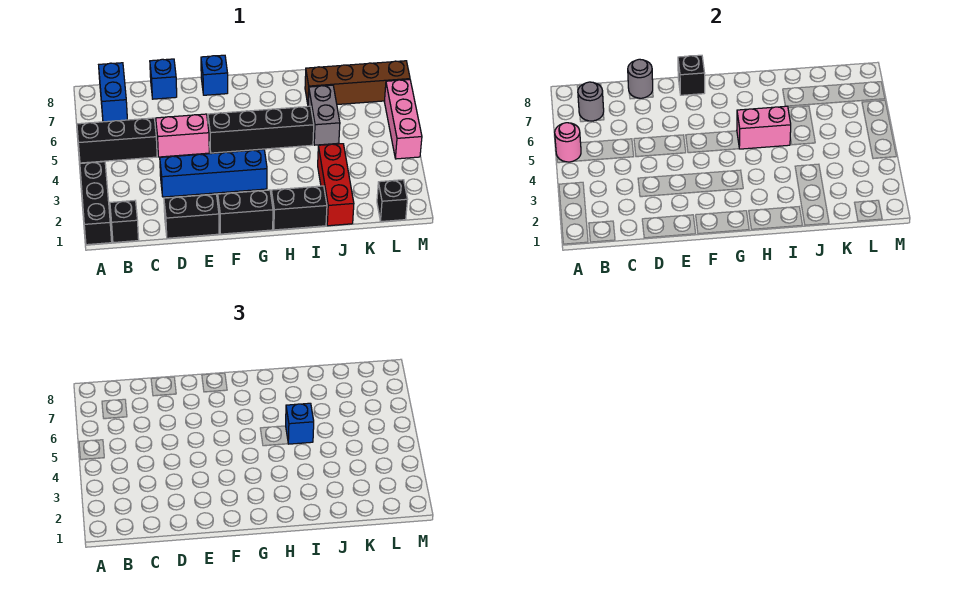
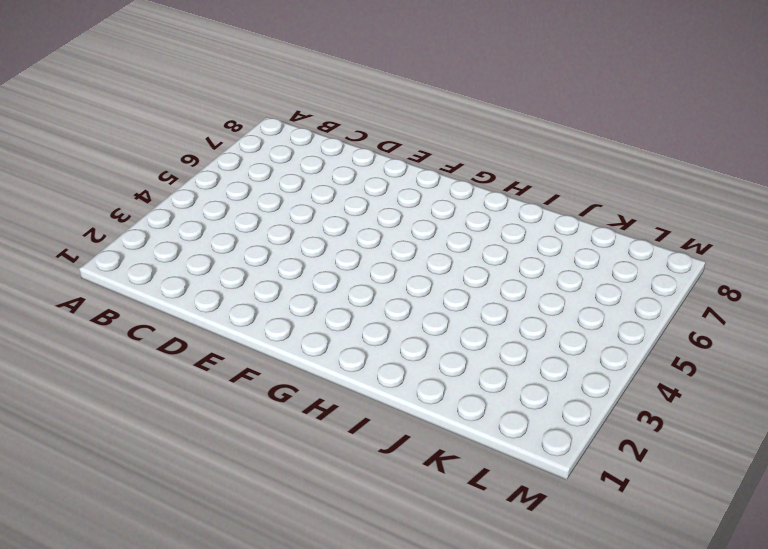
none -> black 1x3 brick [80,162,112,245]
none -> black 1x3 brick [77,118,157,163]
none -> black 1x1 brick [110,201,139,243]

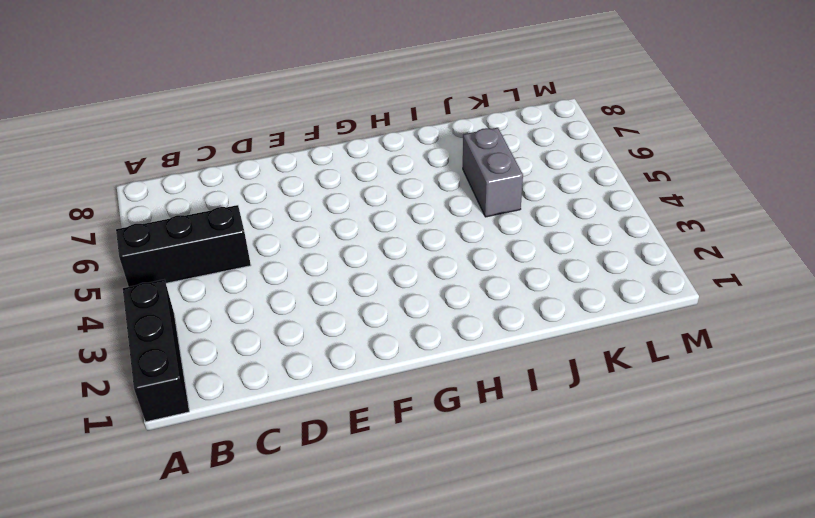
none -> black 1x1 brick [110,201,139,243]
none -> blue 1x2 brick [99,63,127,122]
none -> black 1x2 brick [164,194,219,238]

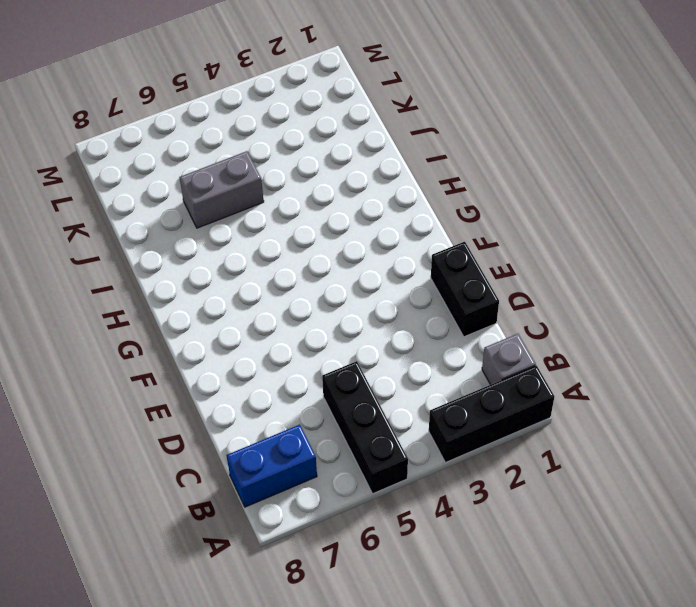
grey 1x1 brick [482,334,536,385] -> black 1x1 brick [110,201,139,243]
none -> blue 1x4 brick [160,150,267,197]
none -> pink 1x2 brick [156,114,209,157]
none -> blue 1x1 brick [150,59,177,99]

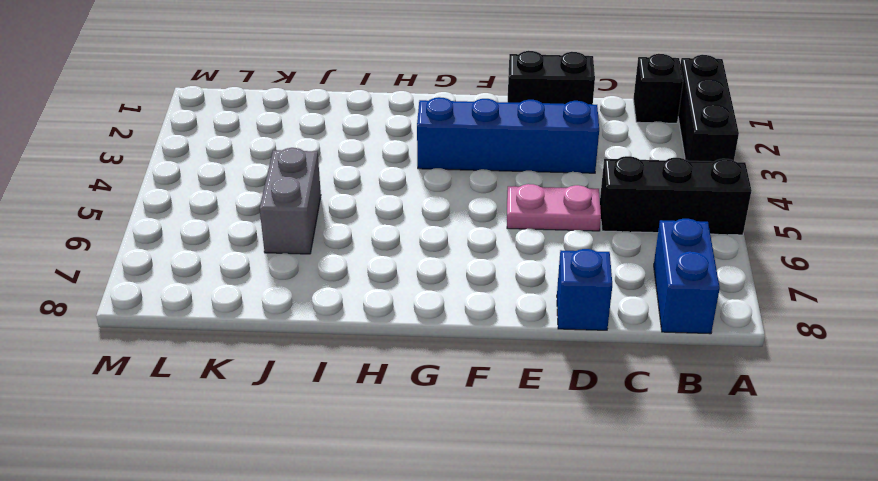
pink 1x2 plate [507,184,601,231] -> pink 1x2 brick [156,114,209,157]
none -> black 1x2 brick [218,190,273,234]
none -> black 1x4 brick [208,106,314,153]
none -> blue 1x1 brick [201,55,228,95]

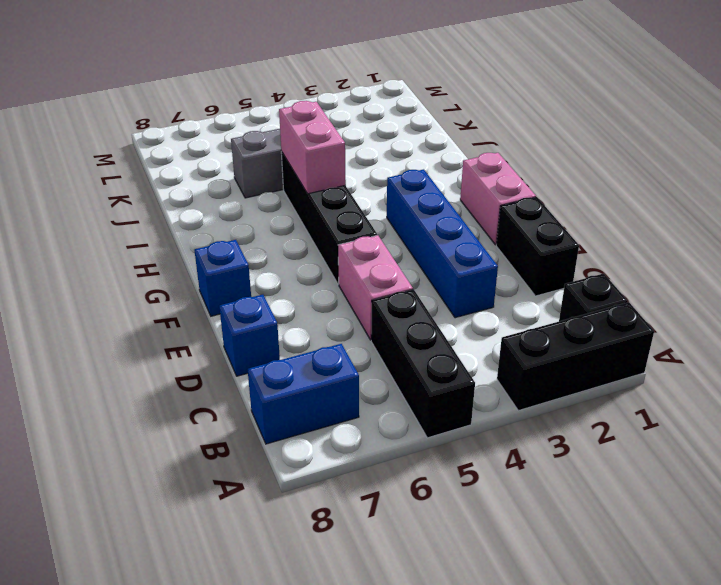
pink 1x2 brick [460,153,536,245] -> black 1x2 brick [218,190,273,234]
none -> black 1x2 brick [271,186,327,230]
none -> red 1x3 brick [318,144,354,226]
none -> brown 1x4 brick [305,61,410,105]

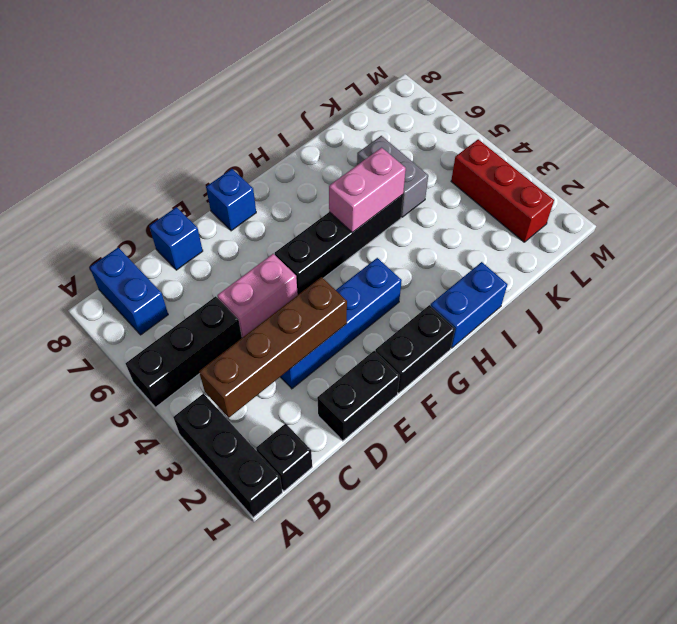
brown 1x4 brick [199,277,347,418] -> brown 1x4 brick moved to [305,61,410,105]
blue 1x2 brick [430,262,507,348] -> black 1x2 brick [271,186,327,230]
red 1x3 brick [451,139,554,242] -> red 1x3 brick moved to [318,144,354,226]
none -> black 1x1 brick [377,180,407,222]
none -> pink 1x3 brick [384,80,422,159]
none -> pink 1x1 round brick [555,123,581,162]

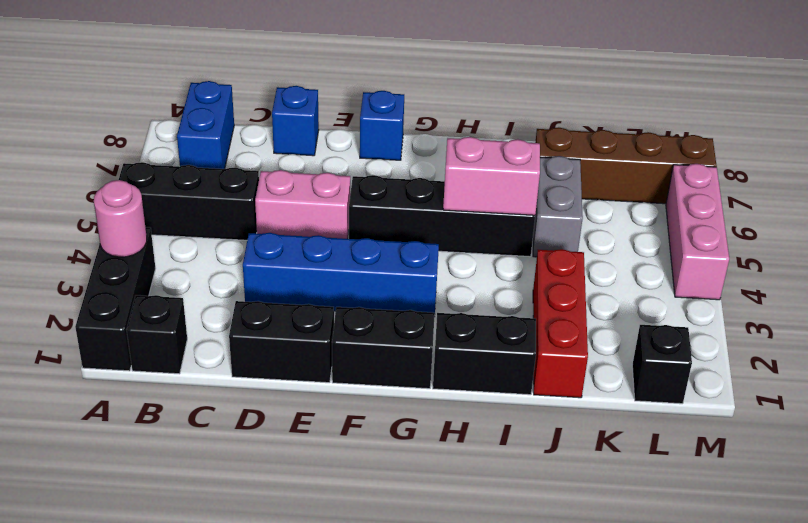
pink 1x1 round brick [94,180,147,257] -> pink 1x1 round brick moved to [555,123,581,162]
none -> grey 1x1 round brick [578,82,604,121]
none -> grey 1x1 round brick [628,59,653,98]
none -> black 1x1 brick [678,55,705,95]

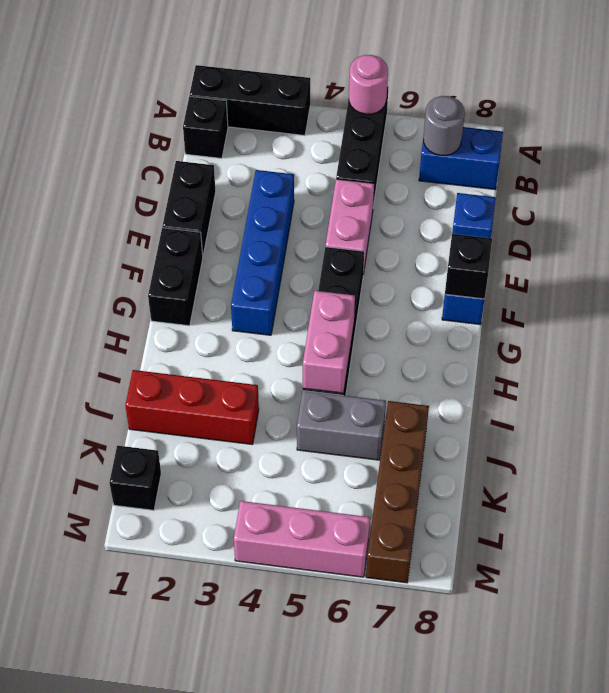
none -> black 1x2 brick [271,186,327,230]
none -> grey 1x1 round brick [628,59,653,98]
none -> blue 1x1 brick [286,403,314,444]

